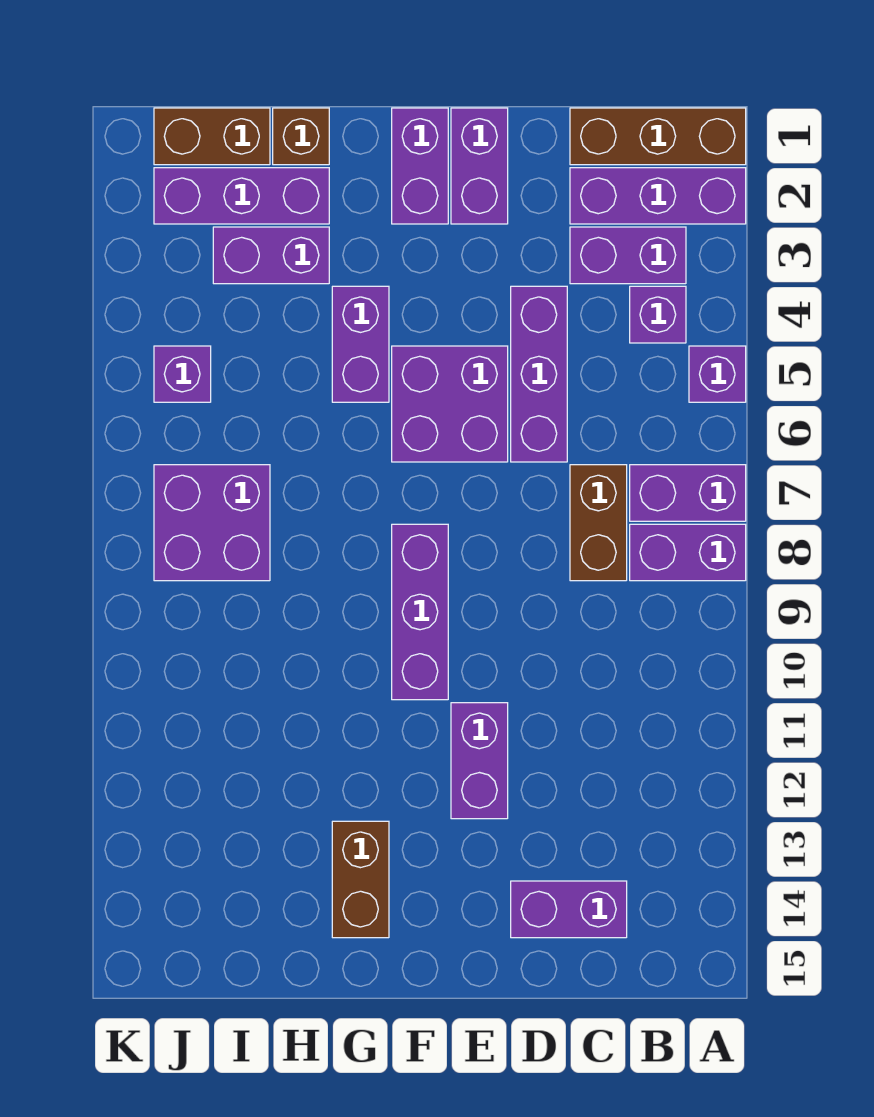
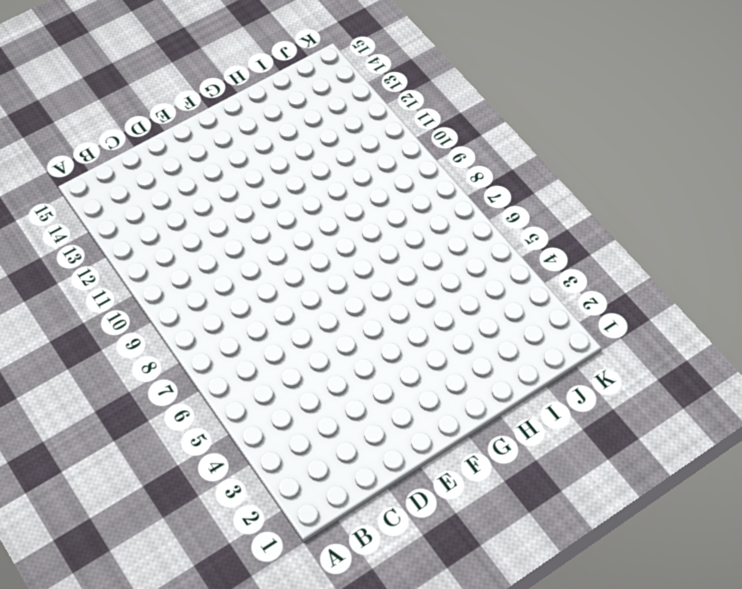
none -> brown 1x3 brick [570,108,746,165]
none -> purple 1x3 brick [570,168,746,224]
none -> purple 1x1 brick [689,346,746,402]

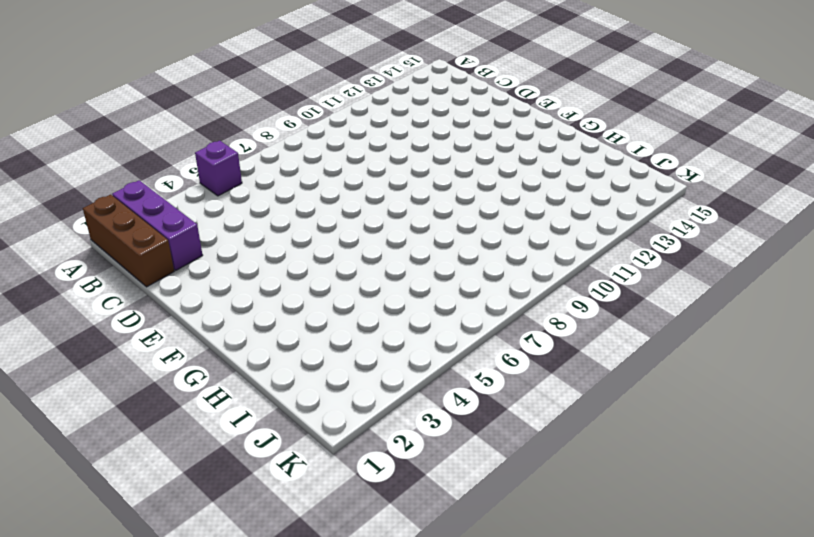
none -> purple 1x2 brick [630,465,746,521]
none -> purple 1x2 brick [630,524,746,581]
none -> purple 1x2 brick [570,227,686,284]

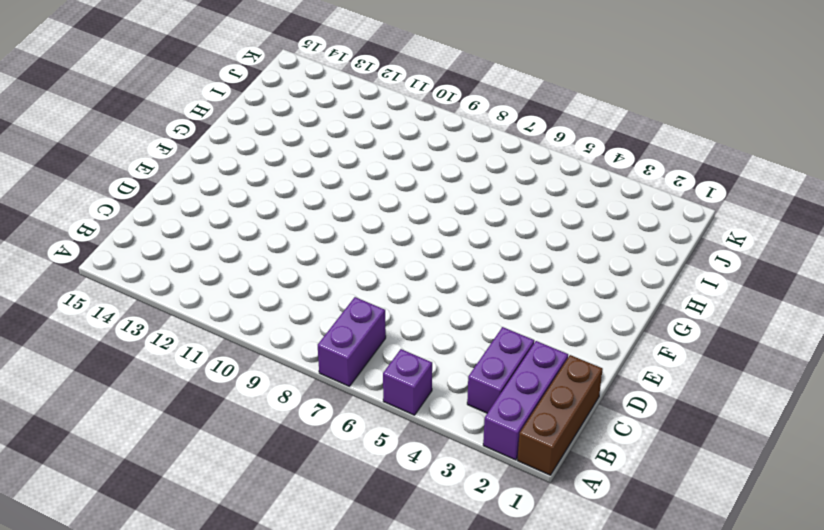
none -> purple 1x2 brick [630,524,746,581]
none -> purple 1x1 brick [630,286,686,343]
none -> brown 1x2 brick [570,465,627,581]

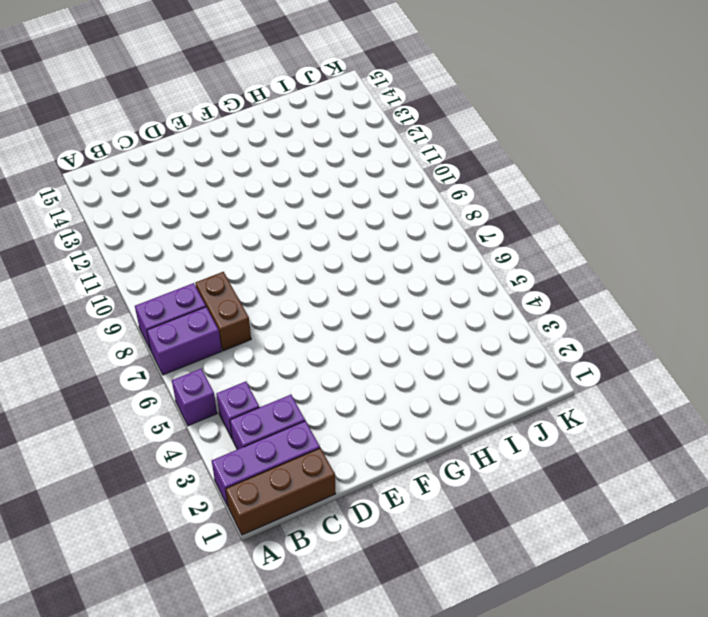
none -> purple 1x2 brick [511,881,627,938]
none -> purple 1x3 brick [511,286,567,462]
none -> purple 1x2 brick [451,108,508,224]

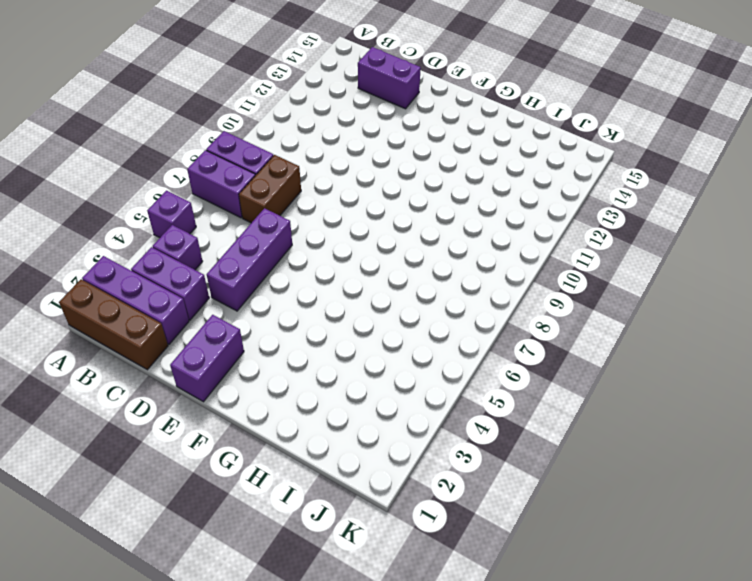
none -> purple 2x2 brick [392,346,508,462]
none -> purple 1x2 brick [451,703,508,819]
none -> purple 1x2 brick [392,108,448,224]

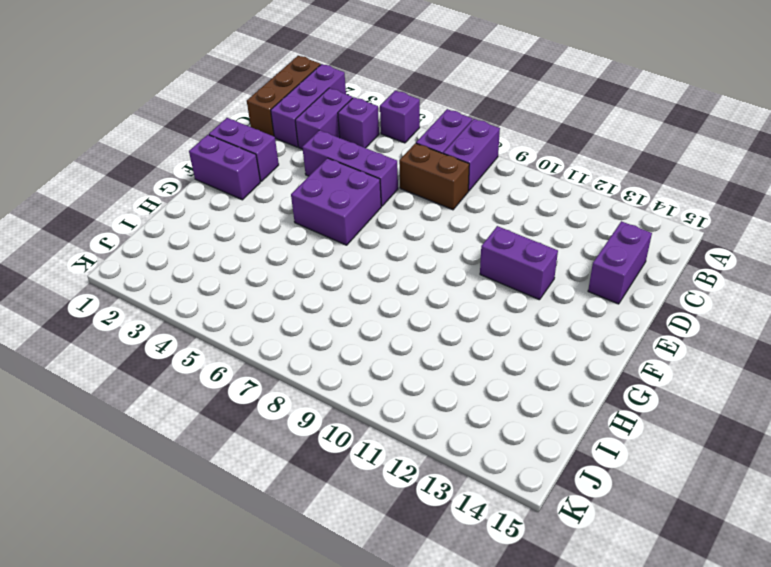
none -> purple 1x3 brick [392,524,448,700]
none -> purple 1x2 brick [332,286,389,402]
none -> brown 1x2 brick [332,821,389,938]

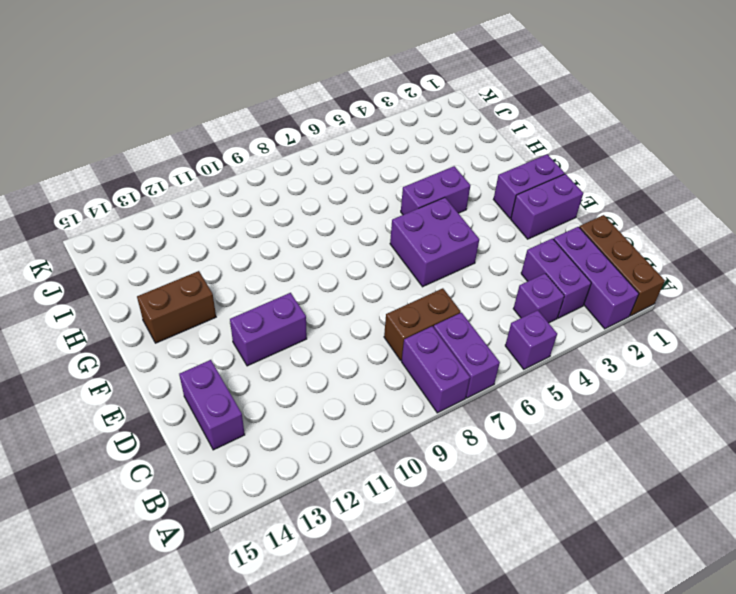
none -> purple 1x3 brick [511,286,567,462]
none -> purple 1x3 brick [392,524,448,700]
none -> brown 1x1 brick [273,108,329,165]

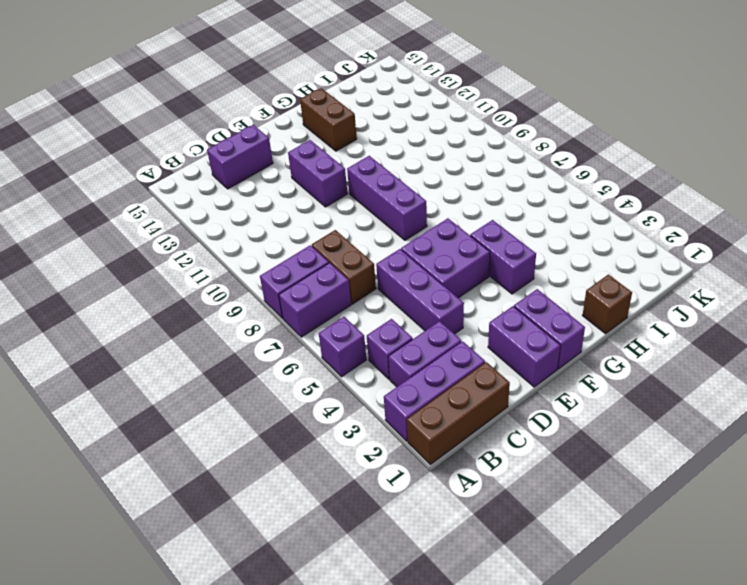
none -> purple 1x3 brick [154,168,329,224]
none -> purple 1x2 brick [213,227,329,284]
none -> brown 1x2 brick [154,108,270,165]

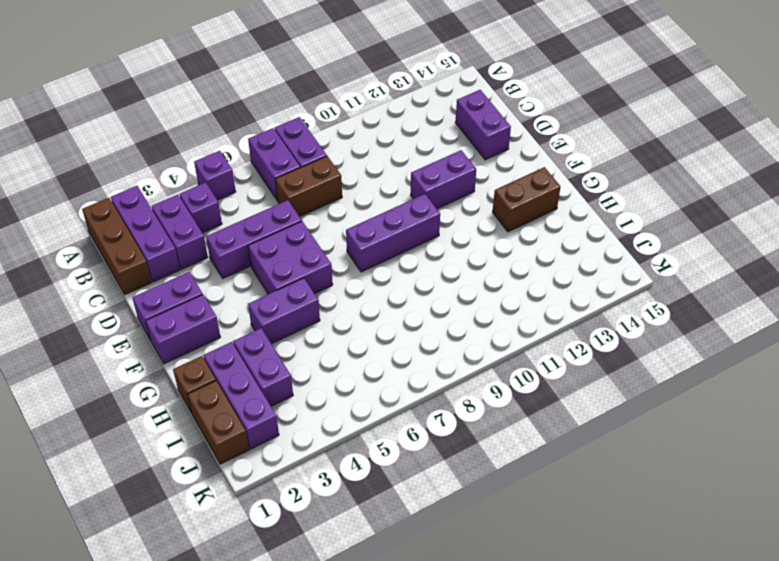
none -> purple 2x2 brick [154,465,270,581]
none -> purple 1x1 brick [154,346,211,402]

